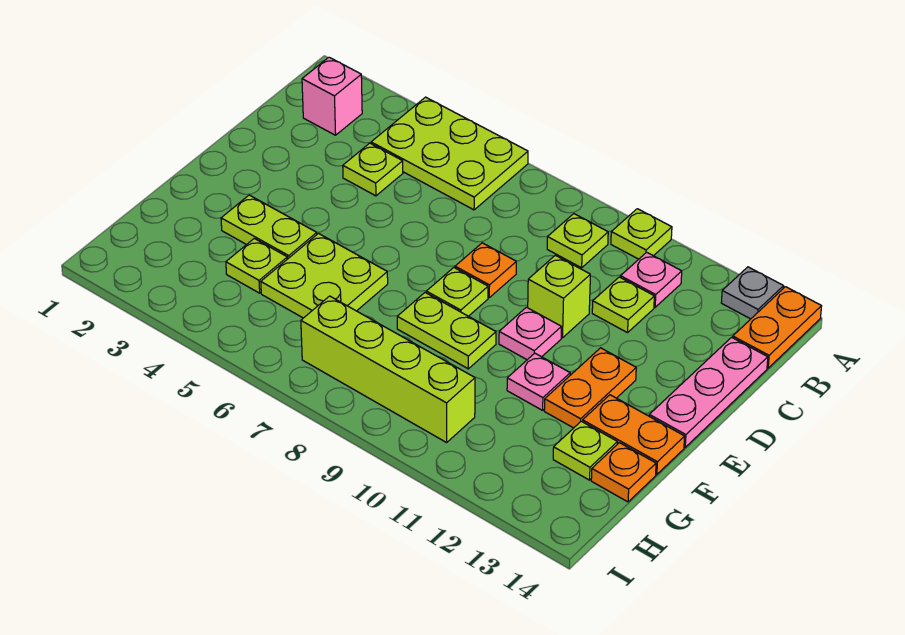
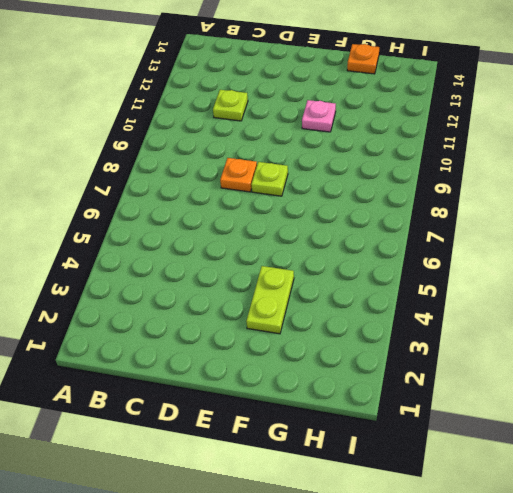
none -> lime 2x3 plate [371,97,528,210]
none -> lime 1x1 plate [611,209,672,259]
none -> grey 1x1 plate [721,267,784,319]

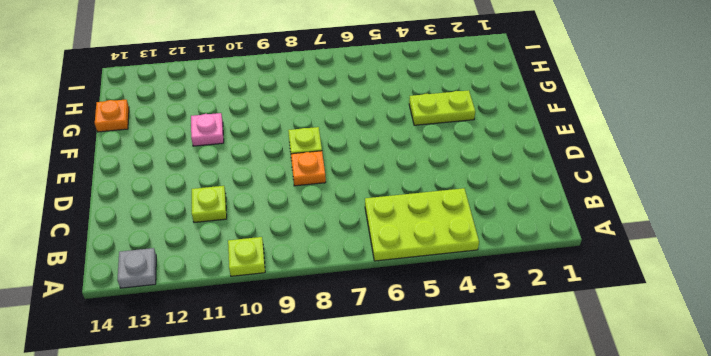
none -> orange 1x2 plate [733,287,822,368]
none -> pink 1x1 brick [302,57,362,135]
none -> lime 1x1 plate [547,214,608,268]

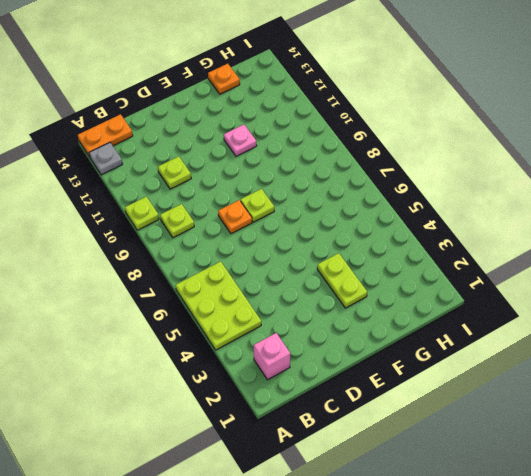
none -> pink 1x1 plate [620,252,682,307]
none -> lime 1x1 plate [343,143,403,196]
none -> pink 1x3 plate [649,337,768,447]

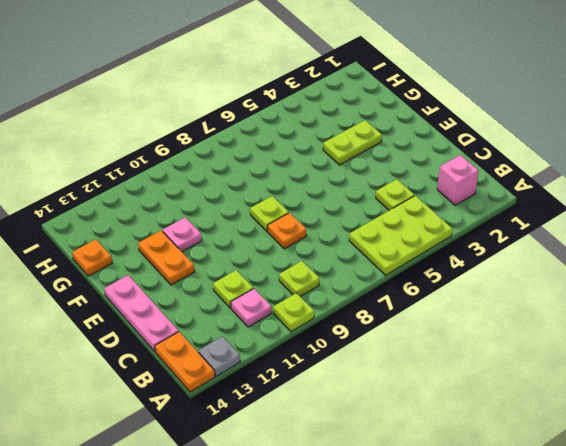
none -> lime 1x1 brick [528,255,590,338]
none -> pink 1x1 plate [499,307,561,360]
none -> lime 2x2 plate [261,234,388,318]

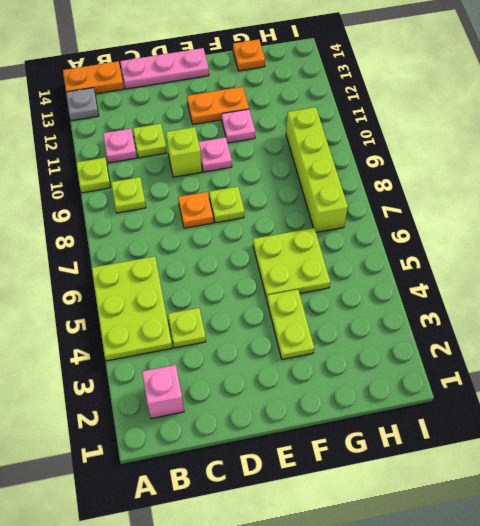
none -> lime 1x2 plate [397,293,496,369]
none -> orange 1x2 plate [583,395,685,474]
none -> lime 1x1 plate [226,239,287,293]

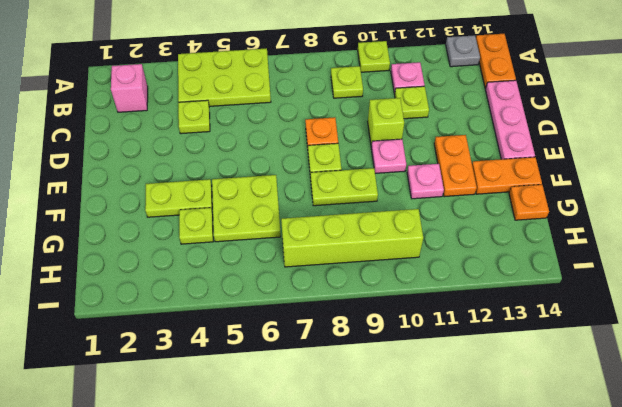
none -> lime 1x1 plate [553,421,618,480]

